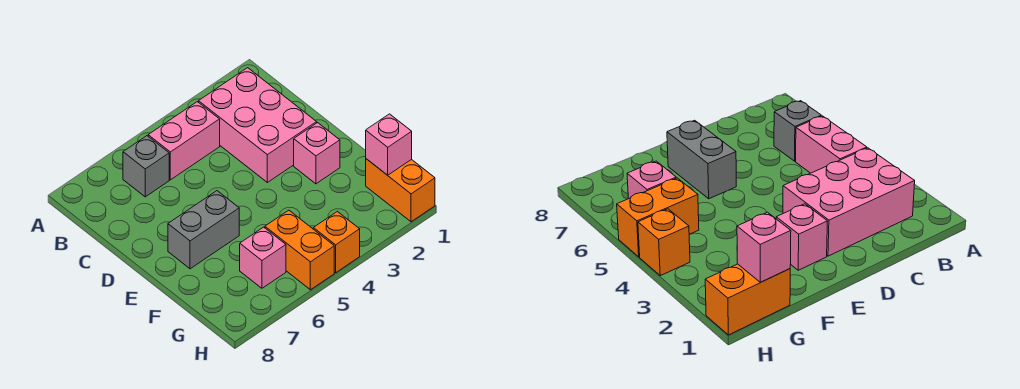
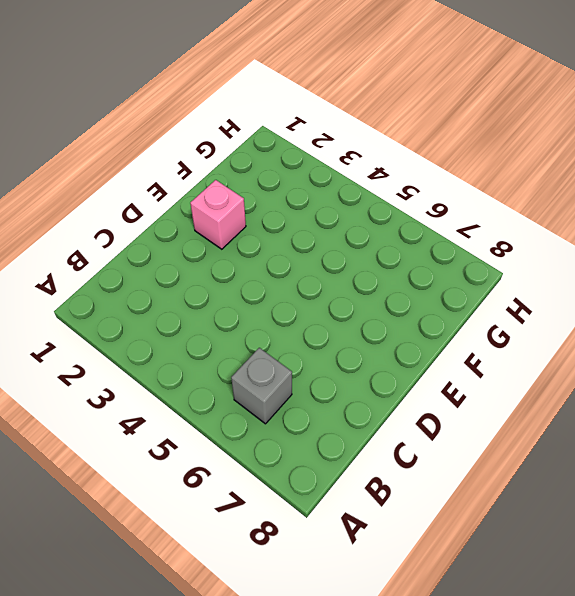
none -> pink 2x3 brick [199,68,317,182]
none -> pink 1x2 brick [148,102,220,180]

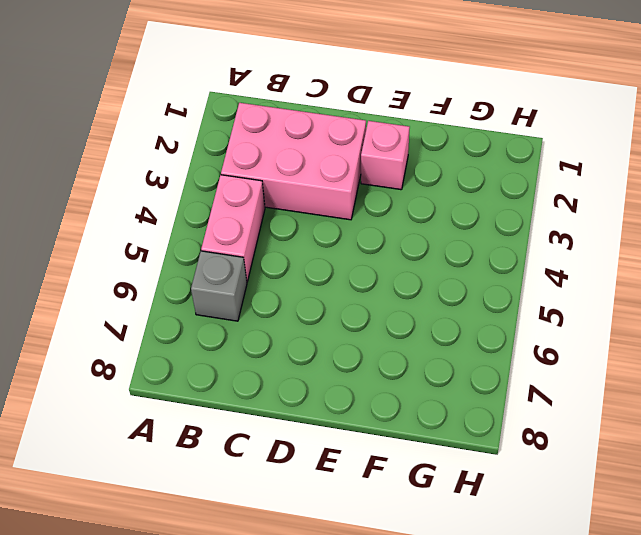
none -> grey 1x2 brick [168,191,239,269]
none -> orange 1x2 brick [366,159,435,222]

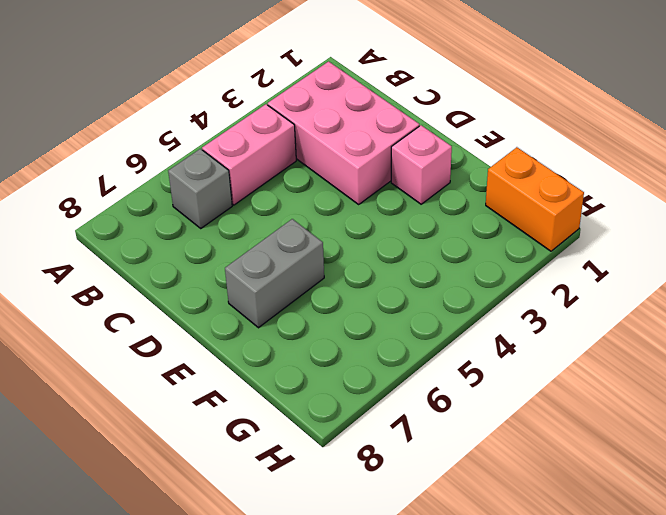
none -> orange 1x2 brick [265,210,334,290]
none -> pink 1x1 brick [240,227,286,288]

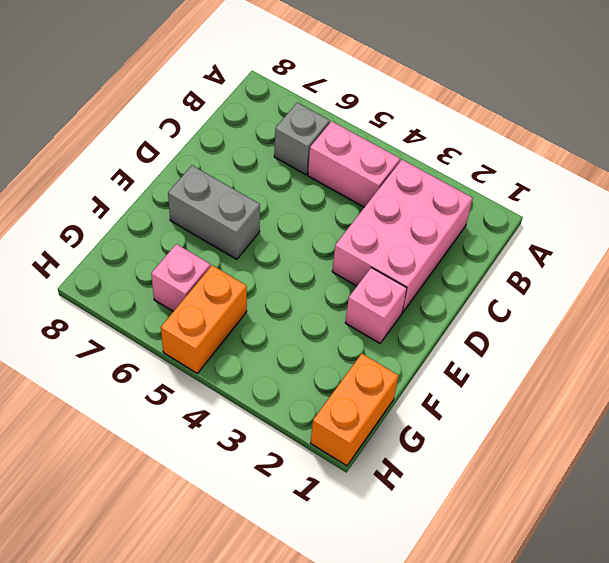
none -> orange 1x1 brick [313,212,360,273]
none -> pink 1x1 brick [366,114,412,175]

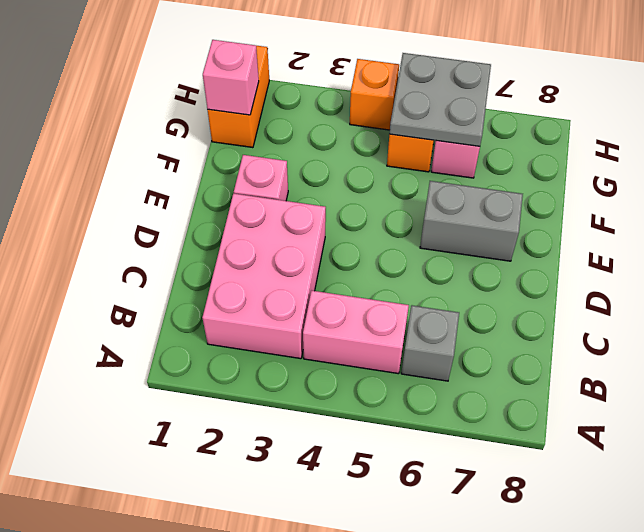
grey 2x2 plate [390,53,491,146] -> none

